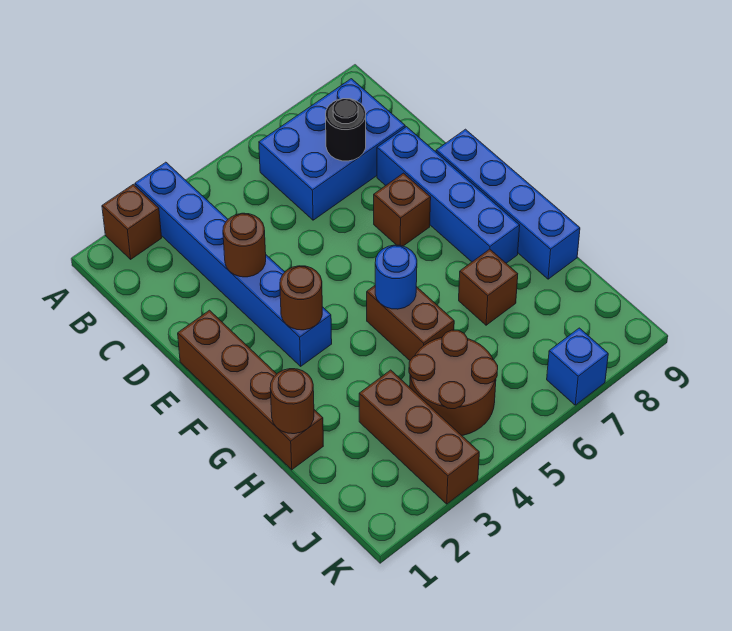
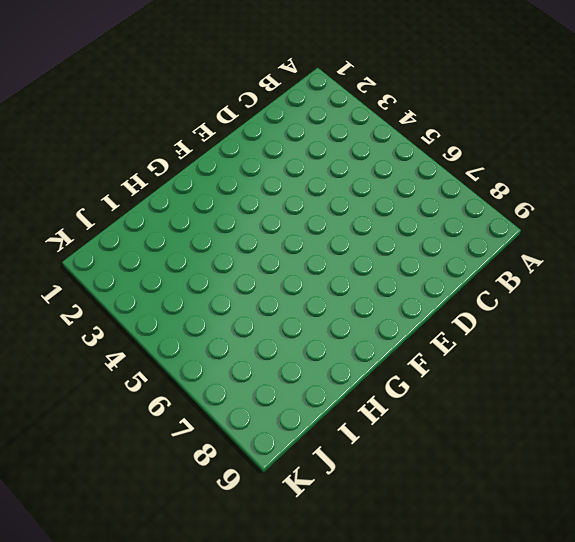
none -> brown 1x1 brick [102,184,162,259]
none -> blue 1x6 brick [135,162,332,366]
none -> blue 2x3 brick [259,79,405,220]

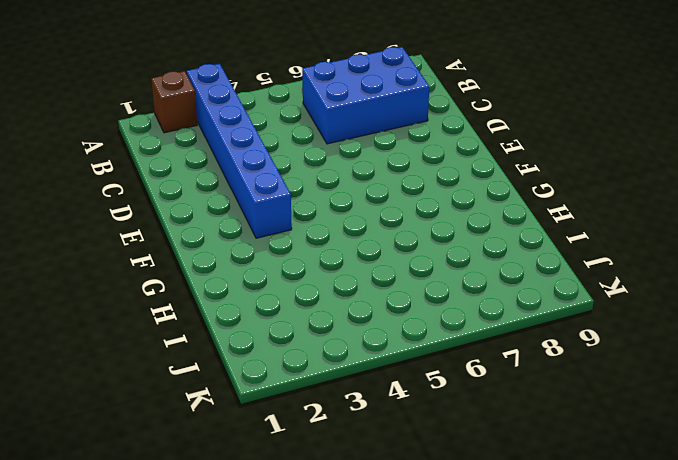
none -> blue 1x4 brick [377,127,520,263]
none -> brown 1x4 brick [178,310,323,470]
none -> brown 1x1 brick [374,173,431,246]

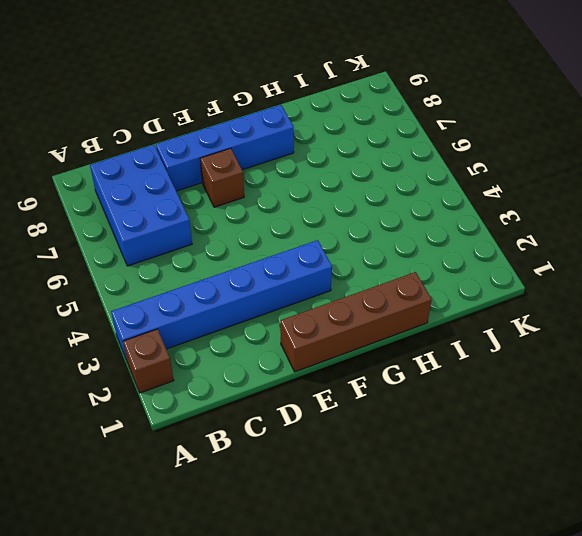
none -> blue 1x4 brick [436,129,580,279]
none -> brown 1x2 brick [367,286,454,360]
none -> brown 1x1 brick [459,249,518,325]

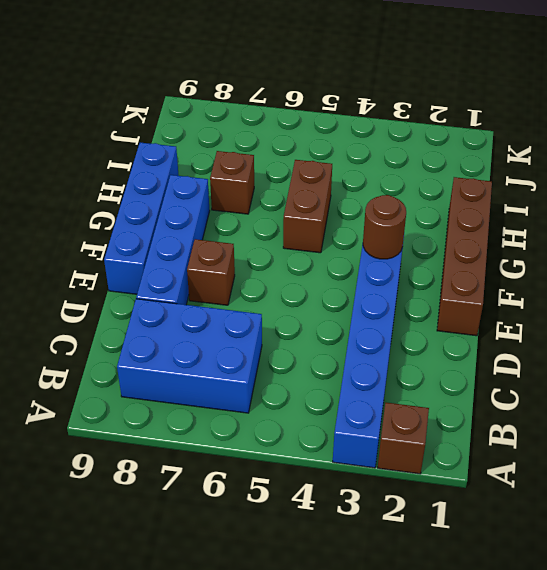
none -> brown 1x3 brick [359,370,479,504]
none -> brown 2x2 round brick [409,330,498,435]
none -> blue 1x1 brick [547,328,608,405]

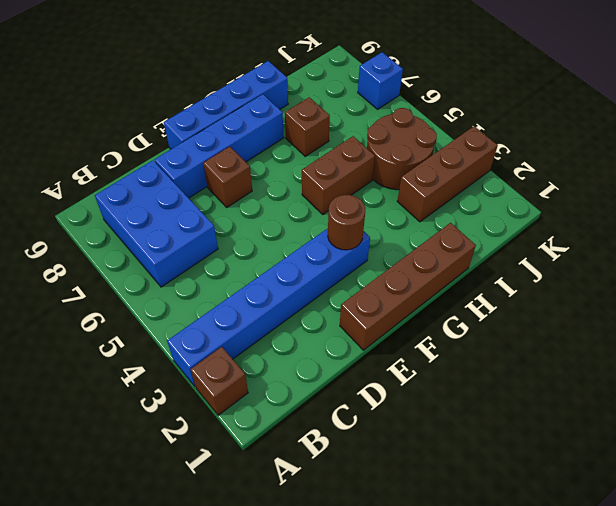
none -> black 1x1 round brick [326,99,366,161]
none -> brown 1x1 round brick [223,213,266,277]
none -> blue 1x1 round brick [375,245,417,309]

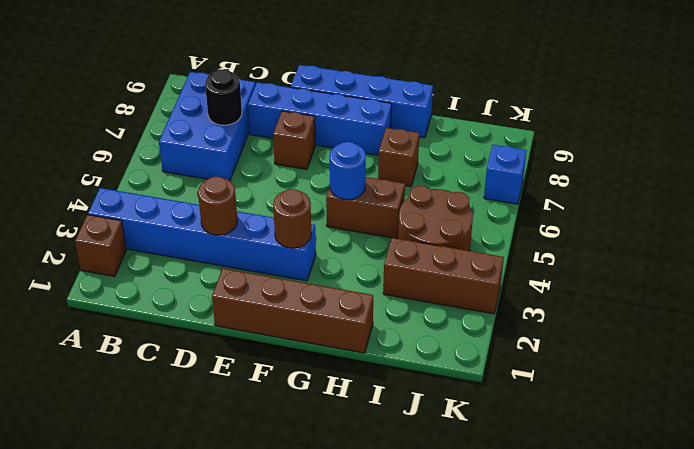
none -> brown 1x1 round brick [270,369,314,434]

